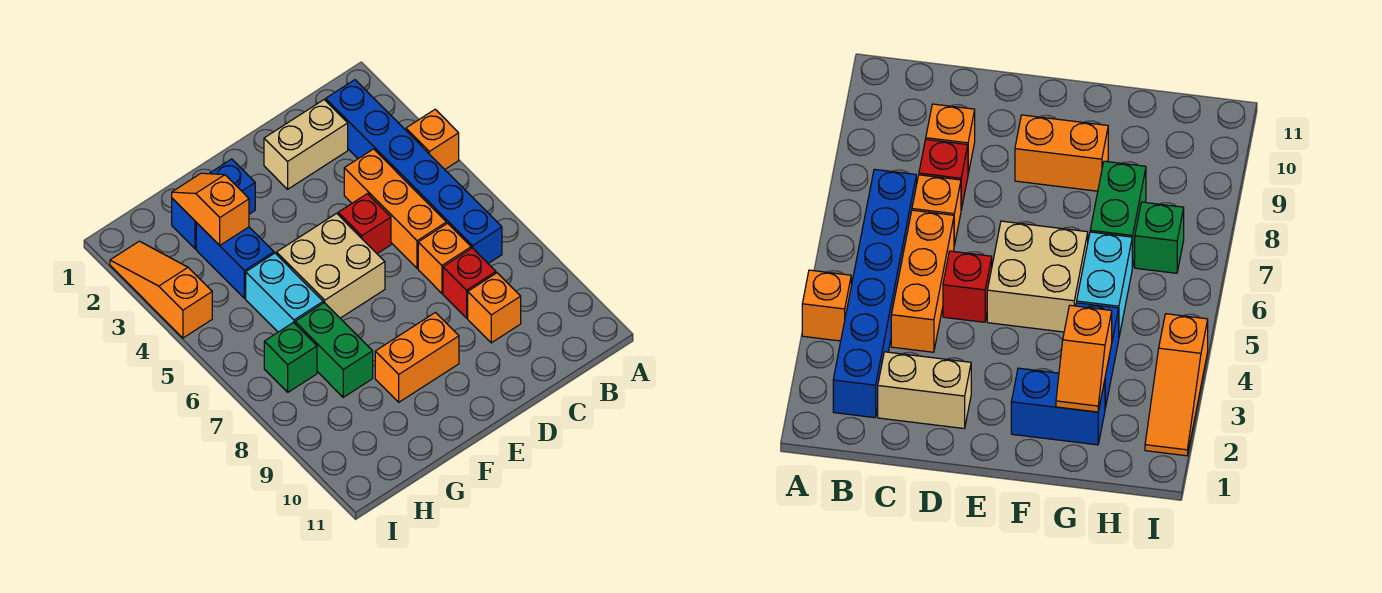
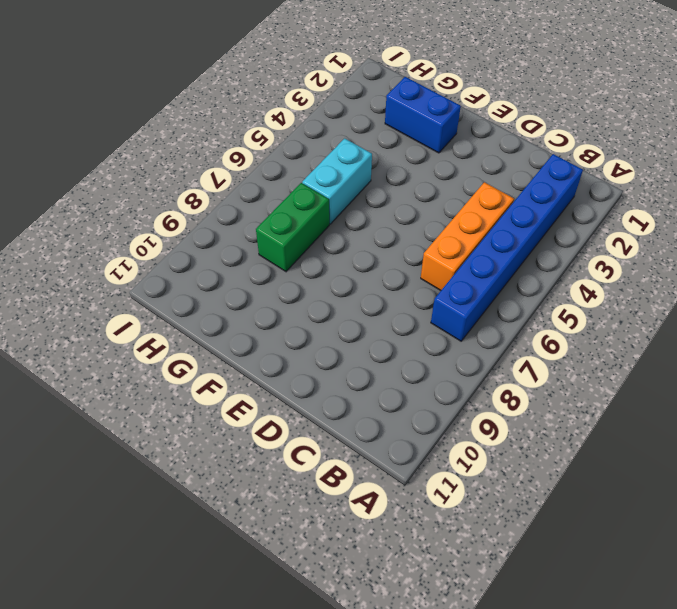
none -> orange 1x1 brick [406,109,459,169]
none -> tan 1x2 brick [264,100,348,189]
none -> orange 1x1 brick [418,223,471,293]

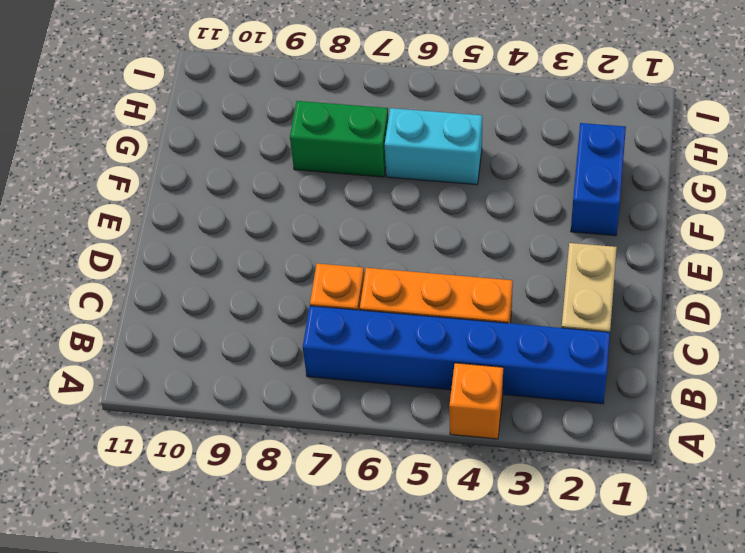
none -> red 1x1 brick [443,248,496,318]
none -> orange 1x1 brick [468,273,521,343]
none -> red 1x1 brick [338,194,391,254]

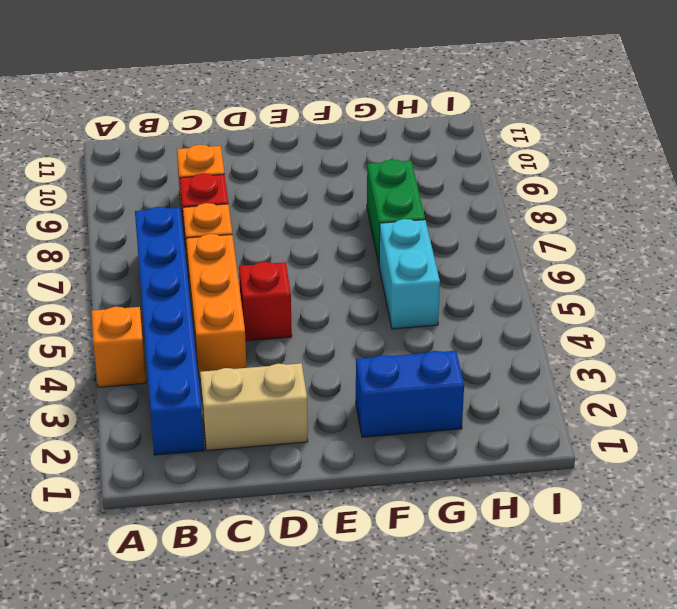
none -> tan 2x2 brick [276,213,385,318]
none -> orange 1x2 brick [375,313,459,402]
none -> blue 1x2 brick [196,223,274,298]

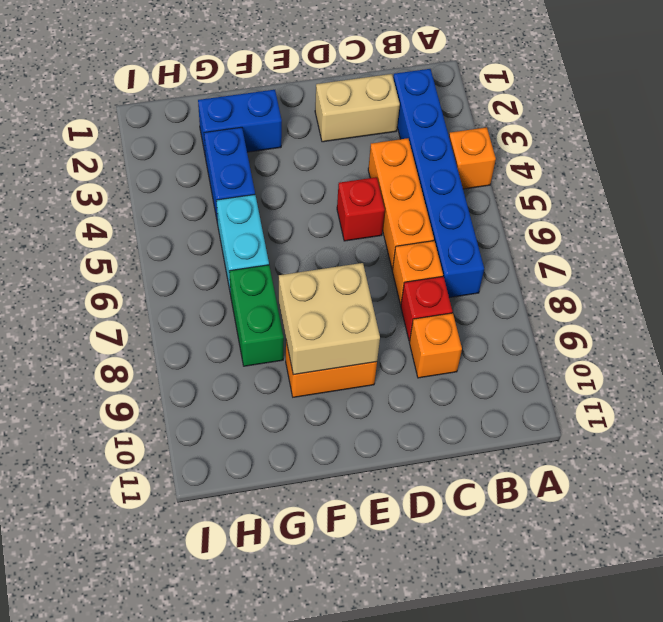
tan 2x2 brick [279,263,380,375] -> tan 2x2 brick moved to [276,213,385,318]
none -> green 1x1 brick [264,323,317,392]
none -> orange 1x3 slope [110,241,212,338]
none -> orange 1x2 slope [172,173,249,245]

